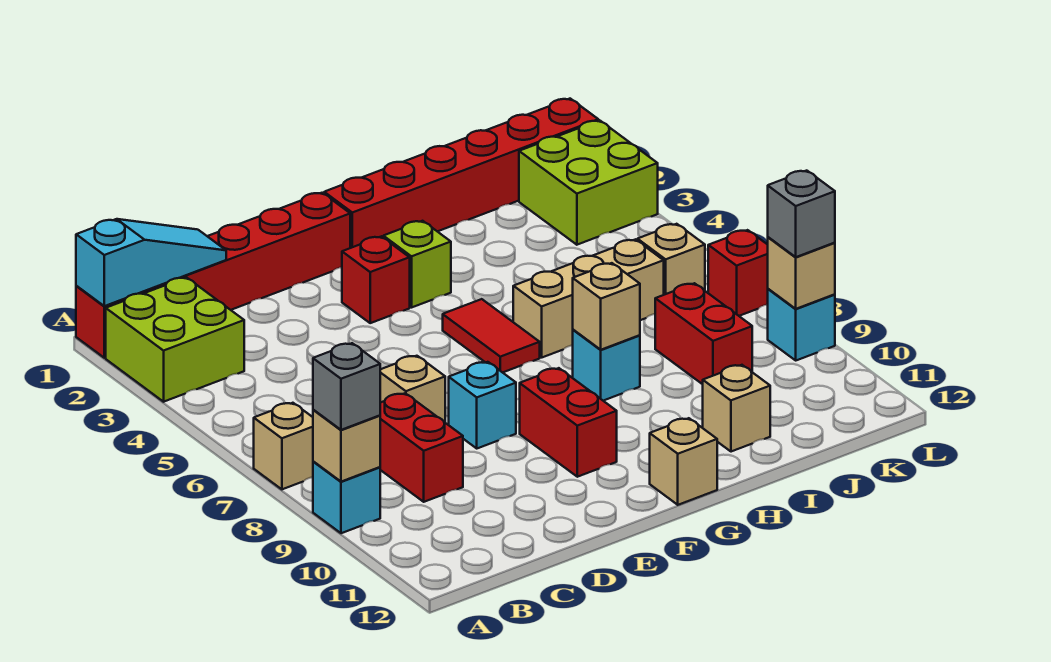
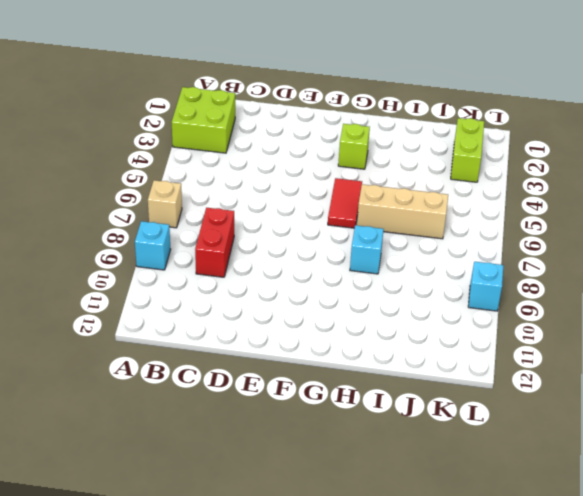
lime 1x2 brick [451,118,484,182] -> lime 2x2 brick [519,120,658,245]
none -> red 1x6 brick [76,193,350,358]
none -> tan 1x1 brick [380,356,445,422]
none -> cyan 1x1 brick [449,362,516,448]

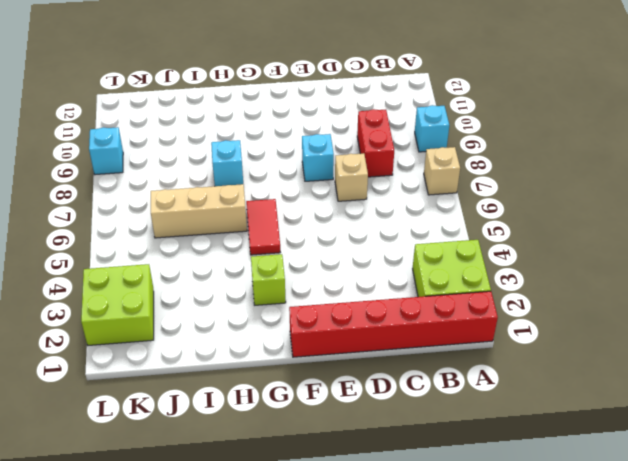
none -> red 1x1 brick [342,236,410,323]
none -> red 1x2 brick [520,368,617,477]
none -> red 1x6 brick [324,99,598,248]

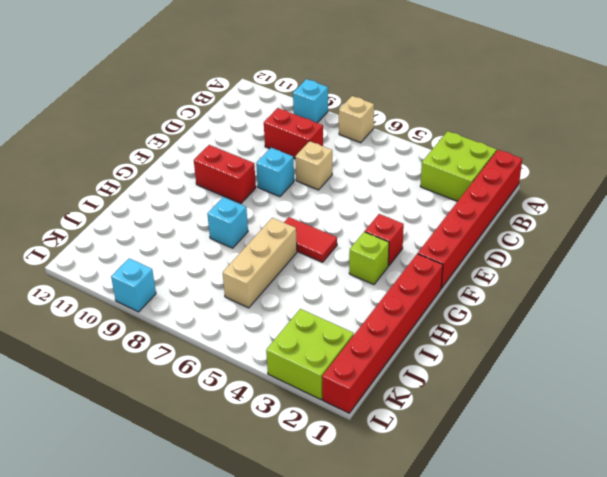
none -> tan 1x1 brick [650,418,717,505]
none -> tan 1x1 brick [703,365,770,452]
none -> red 1x2 brick [655,283,752,384]

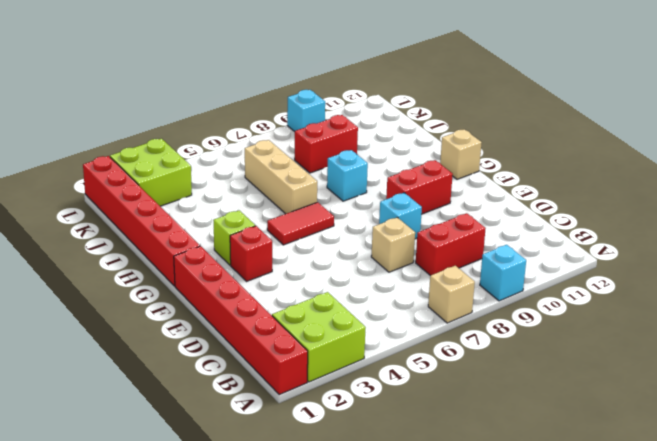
none -> tan 1x1 brick [703,365,770,452]
none -> tan 1x1 brick [637,224,705,295]
none -> red 1x1 brick [708,230,768,316]

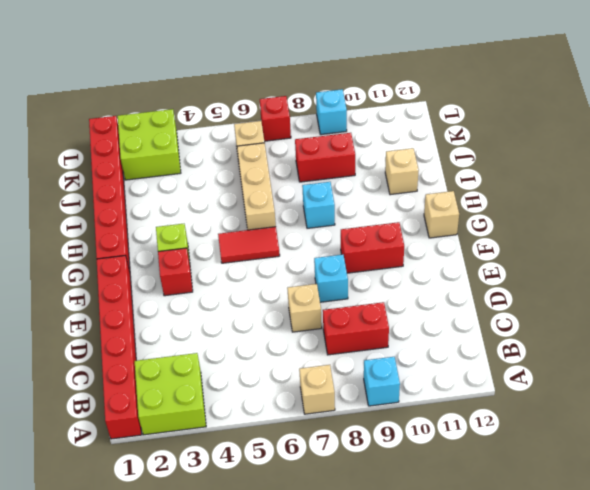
none -> cyan 1x3 slope [76,219,226,306]
none -> tan 1x1 brick [313,410,380,482]
none -> tan 1x1 brick [573,263,640,350]

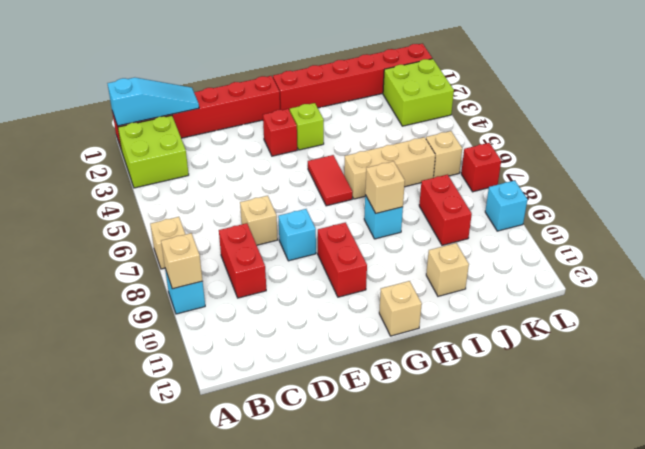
none -> tan 1x1 brick [768,237,835,309]
none -> grey 1x1 brick [313,343,380,430]
none -> grey 1x1 brick [768,171,835,257]

